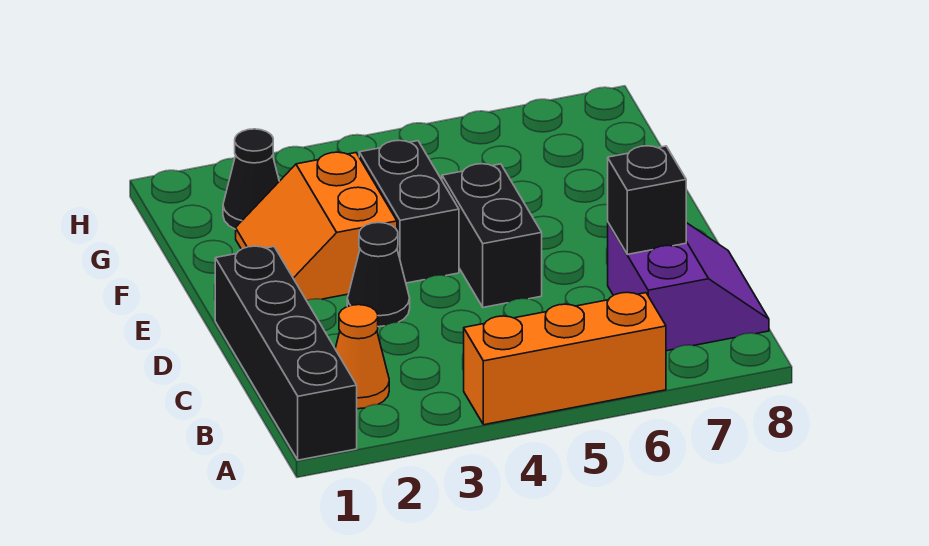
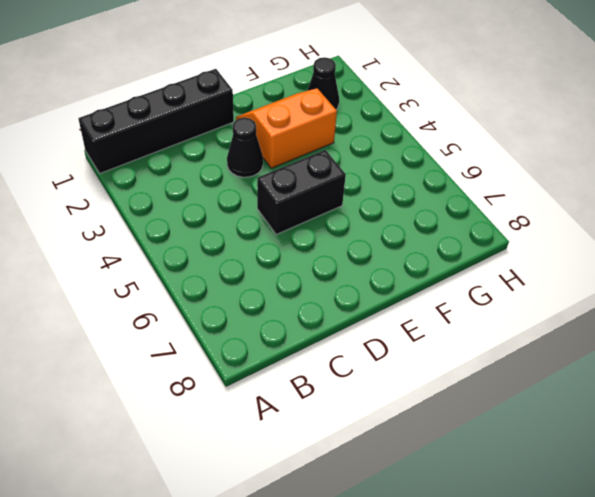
none -> orange 1x3 brick [464,292,666,425]
none -> orange 1x1 cone [335,305,389,409]

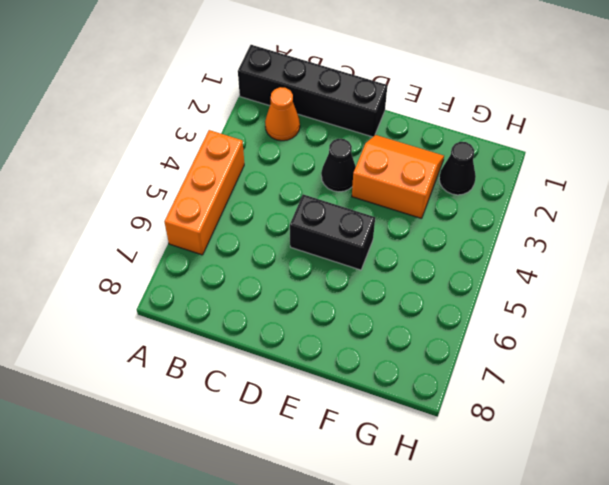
none -> purple 2x2 slope [608,223,769,351]
none -> black 1x2 brick [359,140,459,283]

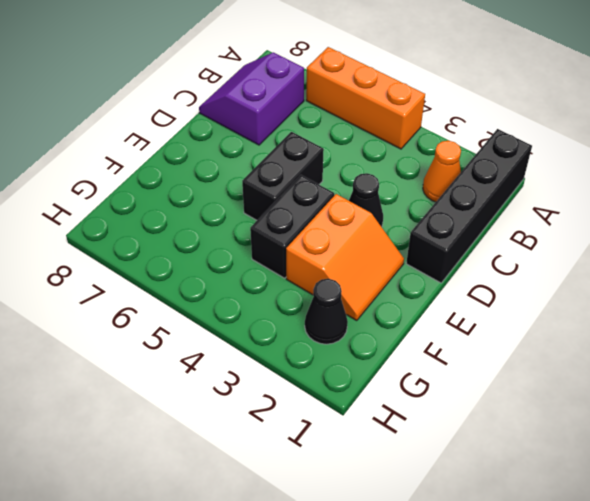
none -> black 1x1 brick [608,146,686,254]

